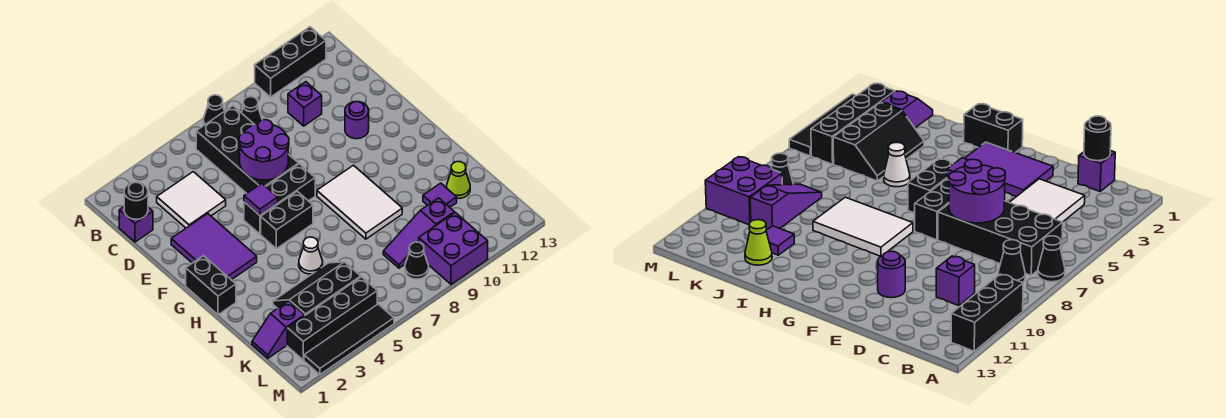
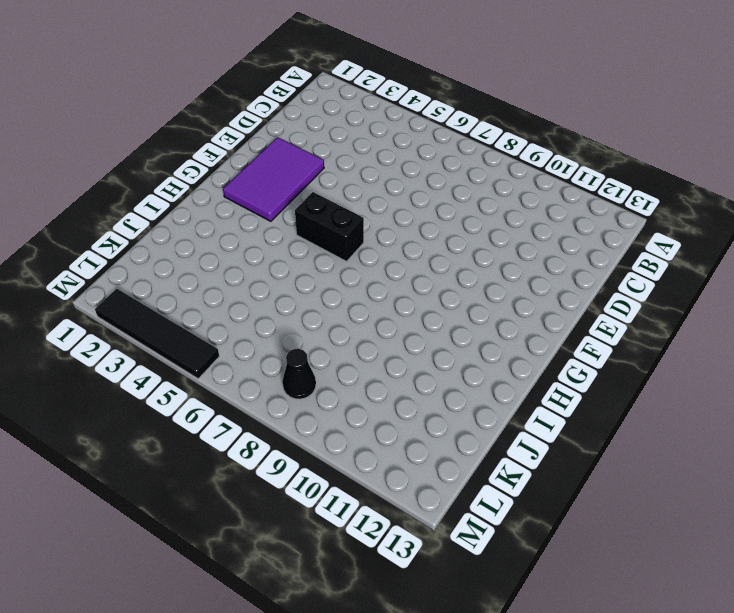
none -> black 1x1 cone [203,95,224,125]
none -> black 1x3 brick [255,27,326,97]
none -> black 2x4 brick [196,106,299,193]

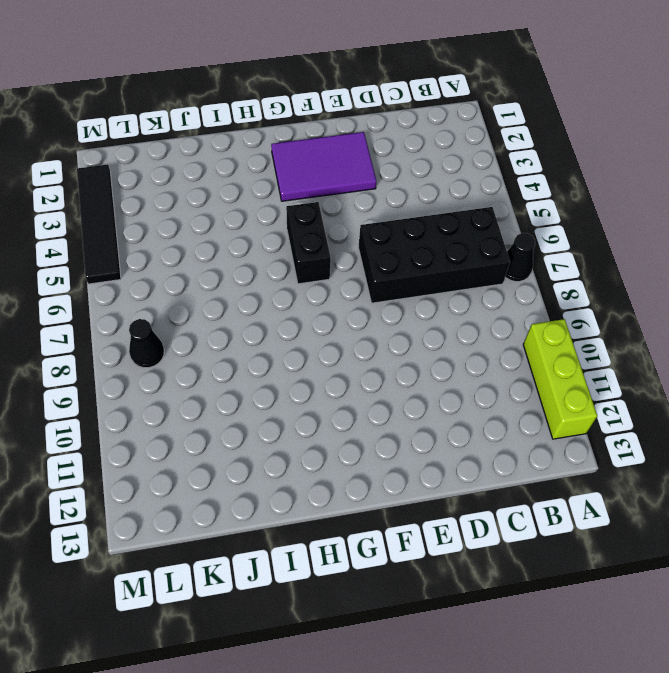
lime 1x3 brick [523,319,597,439] -> black 1x3 brick [255,27,326,97]
none -> black 1x1 cone [241,97,262,125]
none -> purple 1x1 brick [119,207,153,242]
none -> white 2x2 tile [157,172,226,228]

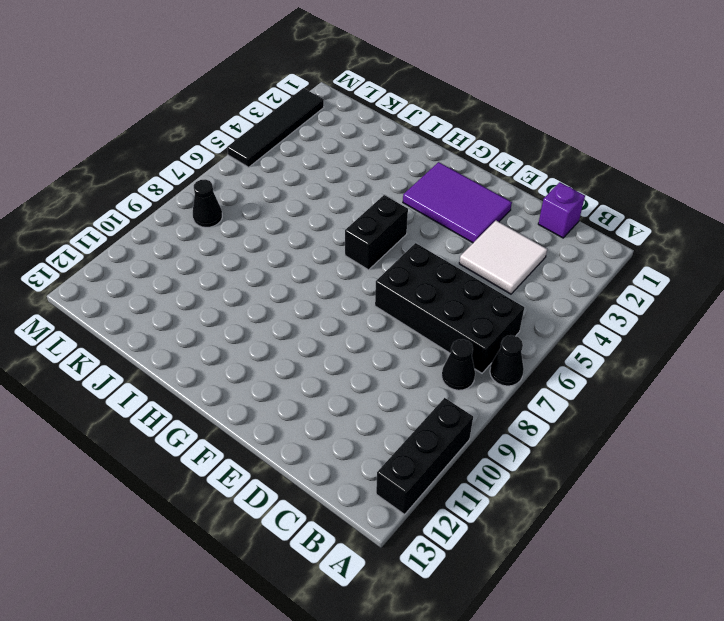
none -> purple 1x1 brick [288,82,322,126]
none -> purple 1x1 round brick [345,102,369,139]
none -> black 1x3 brick [244,164,315,234]

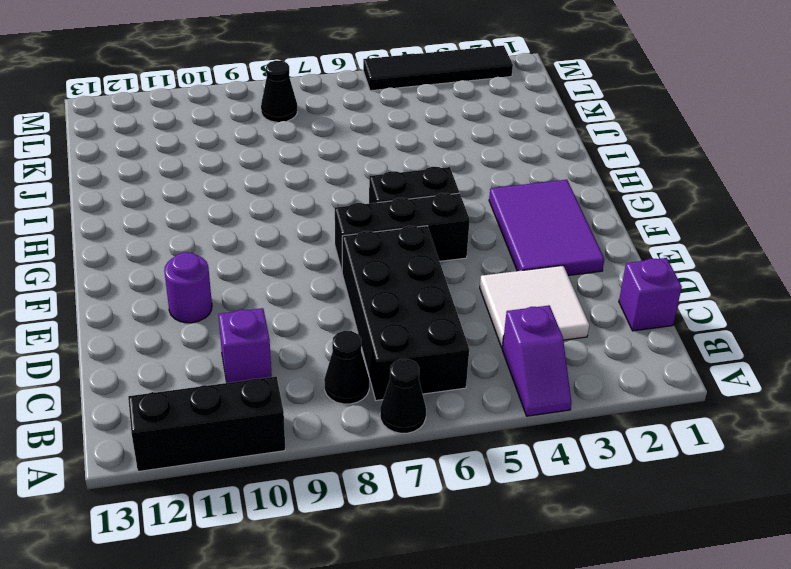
purple 1x2 slope [502,305,571,416] -> purple 1x2 slope turned to [252,301,305,358]
none -> black 1x2 brick [186,256,236,315]
none -> white 2x3 tile [317,165,402,239]
none -> white 1x1 cone [299,237,323,274]

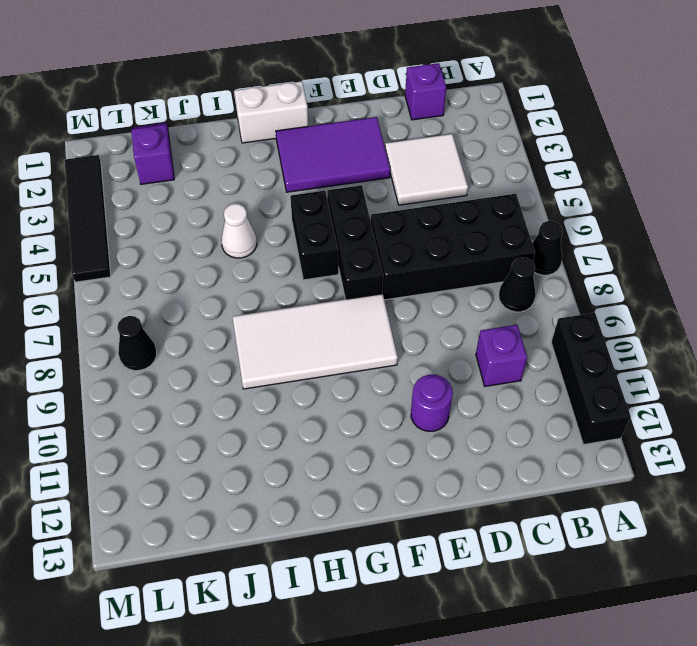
white 2x4 tile [233,294,398,389] -> white 2x3 tile [317,165,402,239]
white 1x2 brick [234,81,308,143] -> black 1x2 brick [186,256,236,315]
none -> black 2x3 slope [273,262,361,315]
none -> purple 1x1 tile [423,183,457,207]
none -> lime 1x1 cone [447,162,470,199]

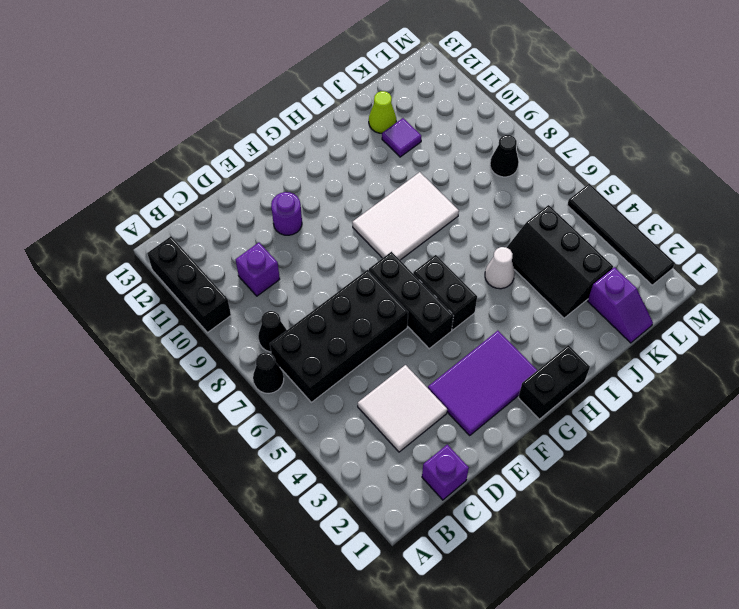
none -> purple 1x3 slope [383,198,454,268]
none -> black 1x4 brick [287,277,377,360]
none -> purple 2x2 brick [419,213,488,284]

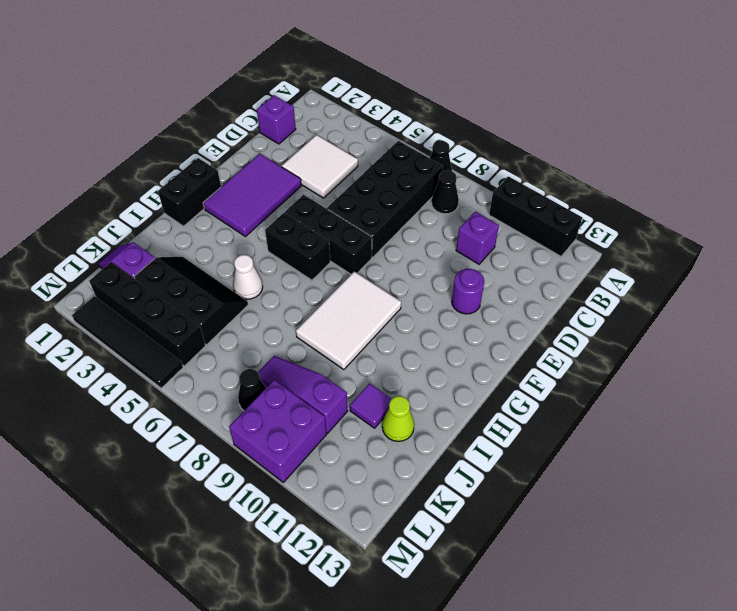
none -> black 1x1 round brick [124,182,148,219]
none -> purple 2x2 round brick [239,120,289,180]
none -> purple 1x1 tile [244,183,278,215]

